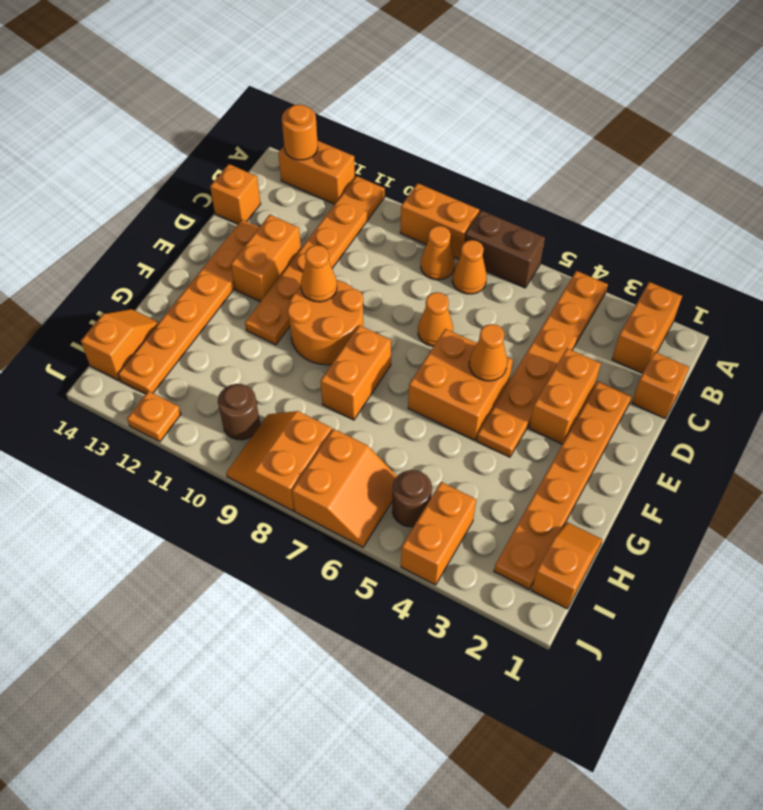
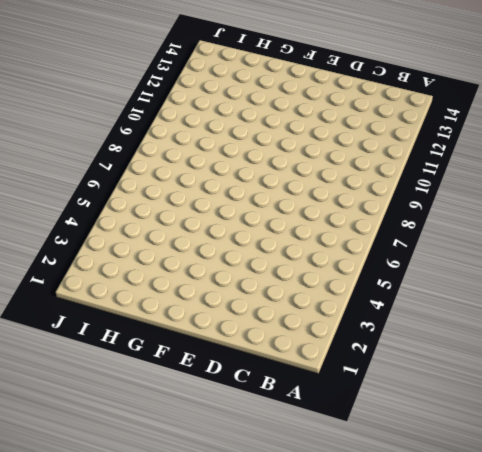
none -> orange 1x2 brick [612,282,682,373]
none -> orange 1x6 plate [477,271,608,457]
none -> brown 1x2 brick [464,210,545,288]

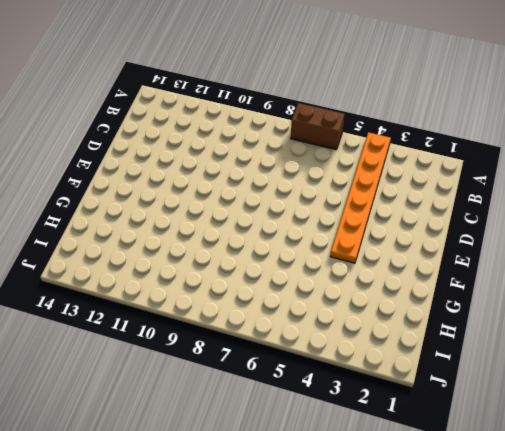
none -> orange 1x2 brick [612,282,682,373]
none -> orange 1x2 brick [400,183,479,259]
none -> orange 1x6 plate [245,176,385,345]

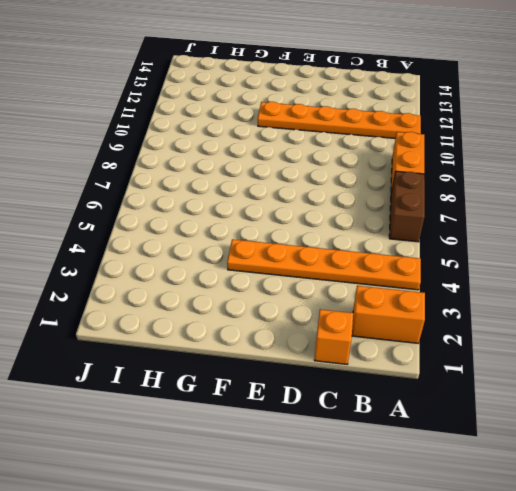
none -> orange 1x2 brick [278,140,355,204]
none -> orange 1x1 cone [452,240,487,294]
none -> orange 1x1 cone [421,226,455,280]

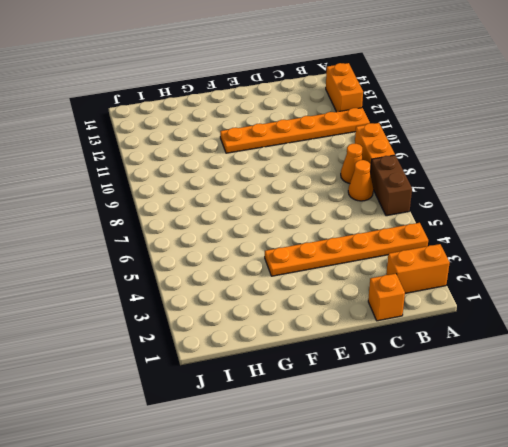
none -> orange 1x1 brick [210,164,261,224]
none -> orange 1x6 plate [494,381,632,589]
none -> orange 1x2 brick [529,348,601,444]

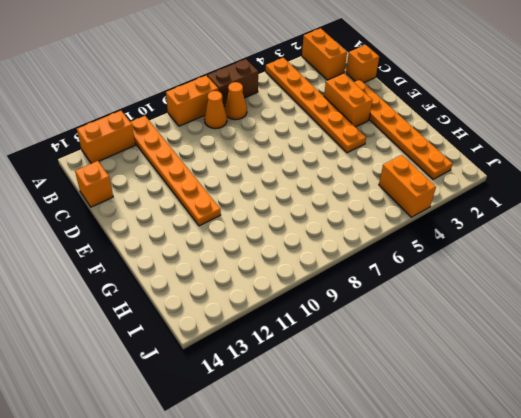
none -> orange 1x1 cone [418,292,453,346]
none -> orange 1x2 brick [231,215,301,302]
none -> orange 1x6 plate [118,220,259,394]

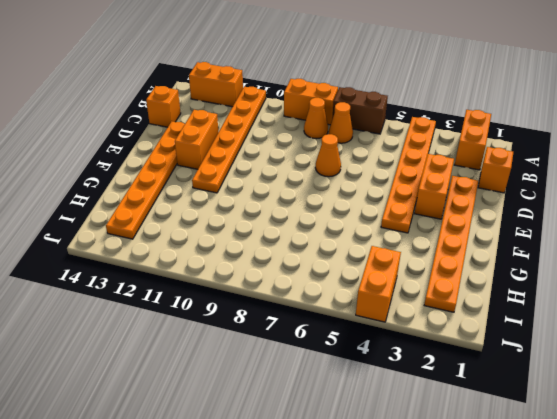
none -> orange 2x2 brick [408,329,513,440]
none -> orange 2x2 round brick [288,280,363,365]
none -> orange 1x2 brick [321,325,391,420]

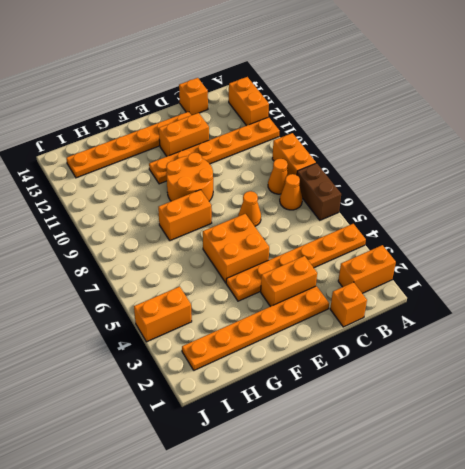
none -> orange 1x2 slope [531,522,602,609]
none -> orange 1x2 slope [81,309,159,380]
none -> brown 1x1 round brick [392,470,432,527]

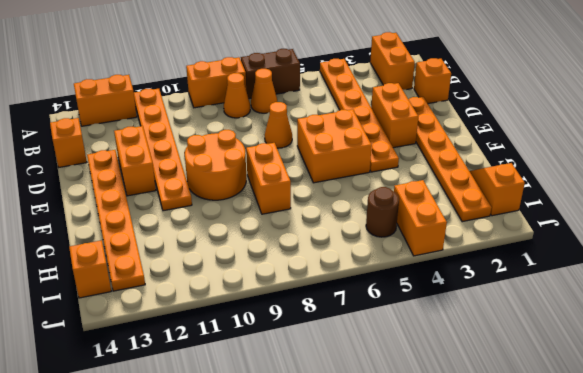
none -> orange 2x2 slope [292,429,397,547]
none -> orange 2x2 slope [226,411,332,511]
none -> brown 1x1 round brick [218,384,260,440]

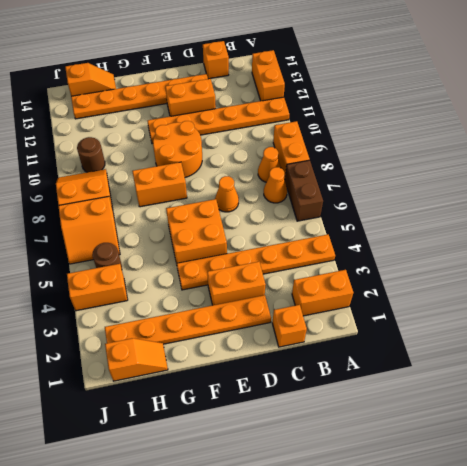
none -> orange 1x1 plate [127,391,181,442]
none -> orange 1x1 round brick [282,104,318,160]
none -> orange 1x1 cone [469,324,507,381]

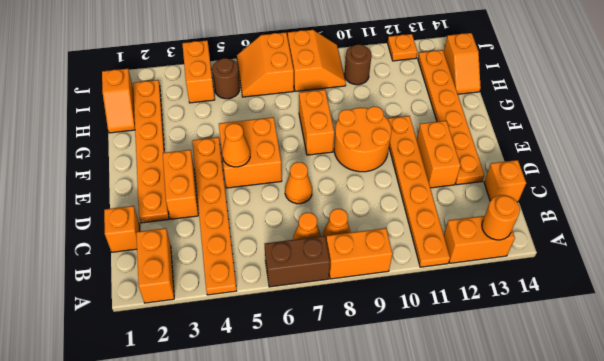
none -> orange 1x1 cone [301,245,337,302]

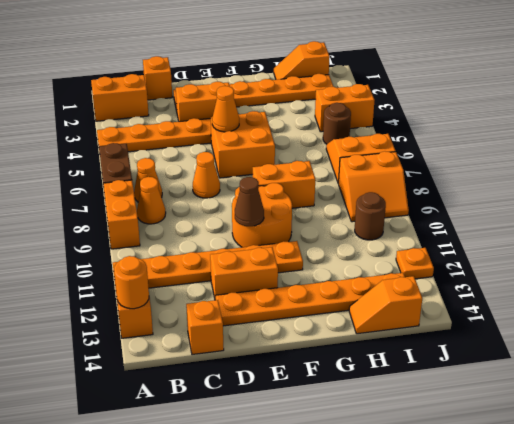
brown 1x1 cone [235,177,264,226] -> orange 1x1 cone [301,245,337,302]

